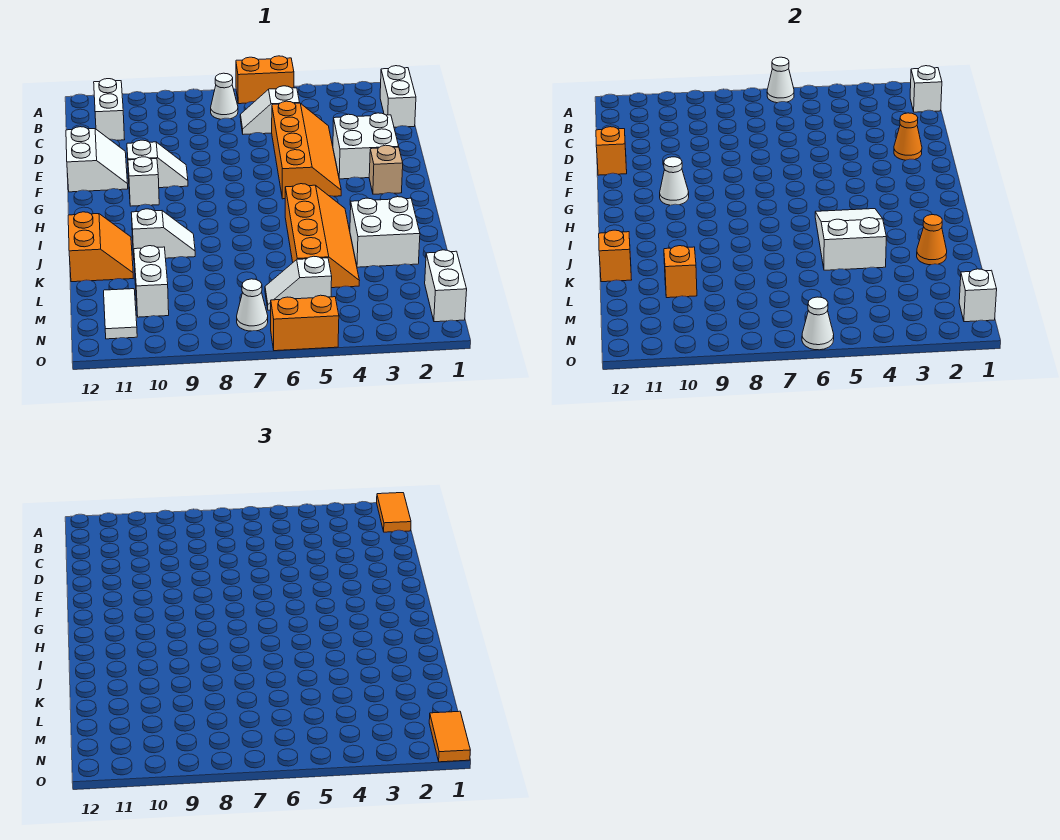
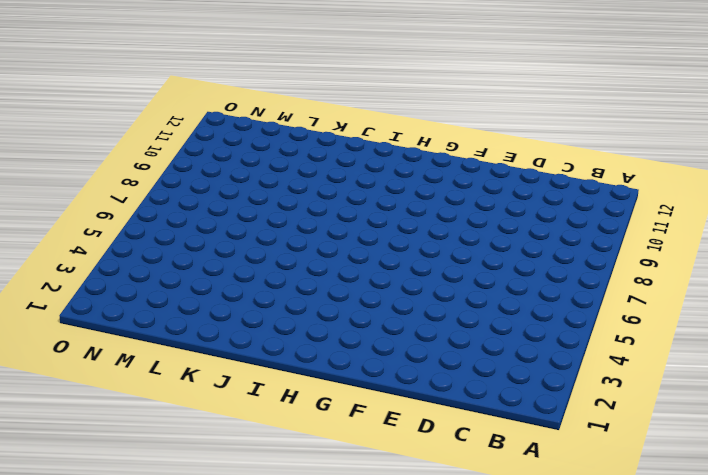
none -> orange 1x2 brick [236,56,294,104]
none -> white 1x2 brick [380,66,416,127]
none -> white 1x1 cone [211,73,238,119]
none -> white 1x2 brick [94,79,125,140]

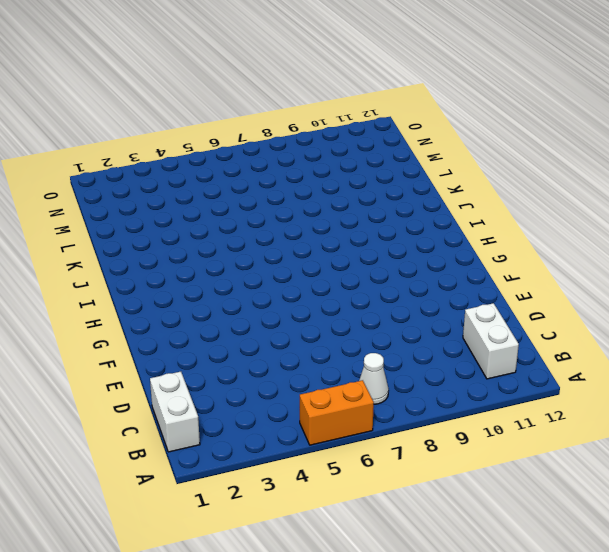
none -> white 1x2 slope [240,86,300,134]
none -> orange 2x4 slope [272,101,341,199]
none -> white 2x2 brick [333,113,399,179]
none -> white 2x2 slope [66,127,128,192]

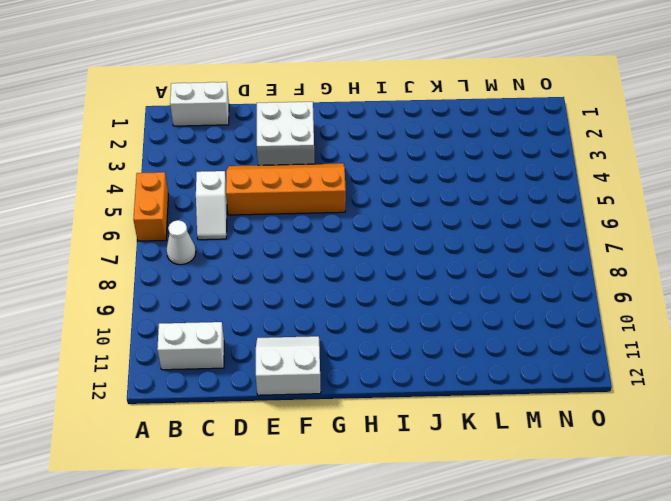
none -> white 1x2 slope [127,140,188,188]
none -> tan 1x1 brick [369,145,403,194]
none -> white 1x1 brick [128,157,159,206]
none -> orange 2x4 slope [285,184,359,288]

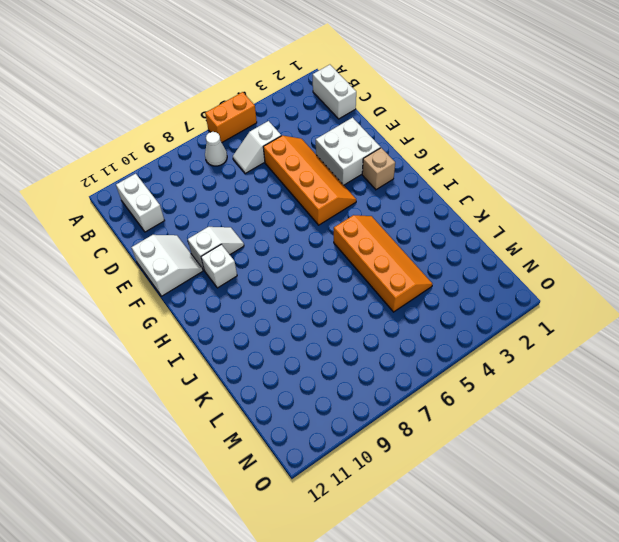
none -> white 2x2 brick [350,197,420,267]
none -> white 1x2 slope [131,209,195,258]
none -> orange 2x2 slope [68,212,133,282]
none -> white 1x2 brick [134,246,169,317]

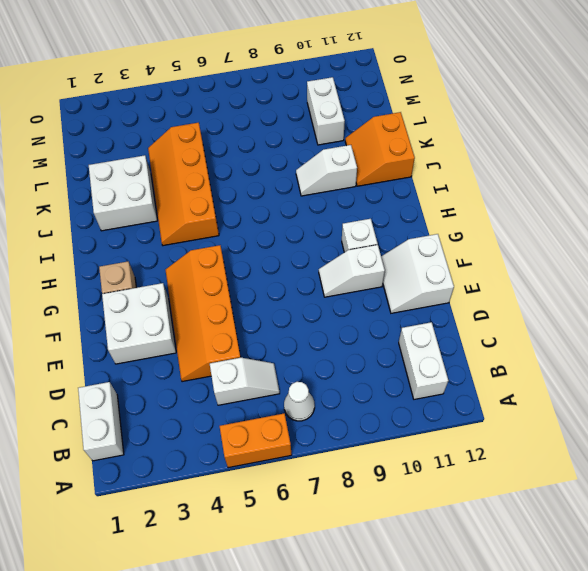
none -> white 1x2 brick [425,250,467,322]
none -> white 1x2 slope [265,256,332,310]
none -> white 1x2 tile [104,289,137,339]
none -> white 1x1 cone [237,279,268,331]

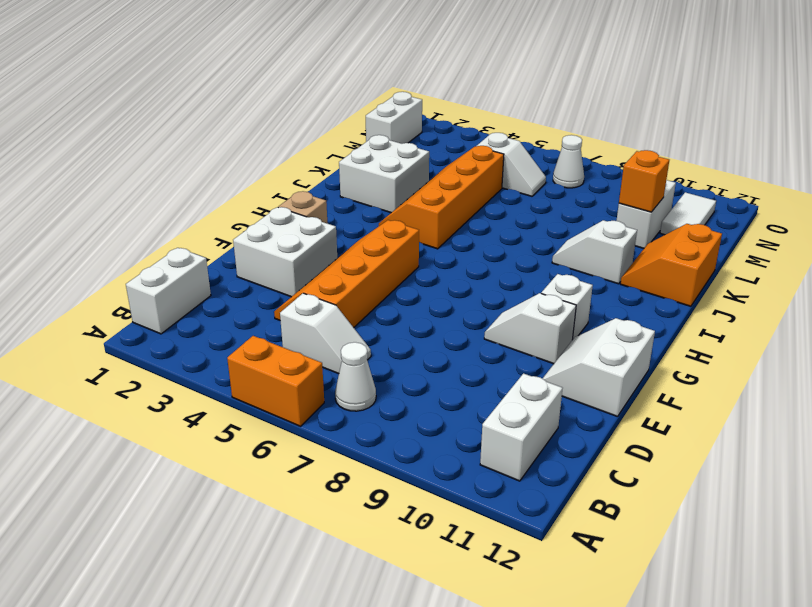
none -> orange 1x2 brick [271,295,339,351]
none -> white 1x1 cone [767,57,794,103]
none -> white 1x1 brick [910,66,942,112]
none -> orange 1x1 cone [894,113,922,160]

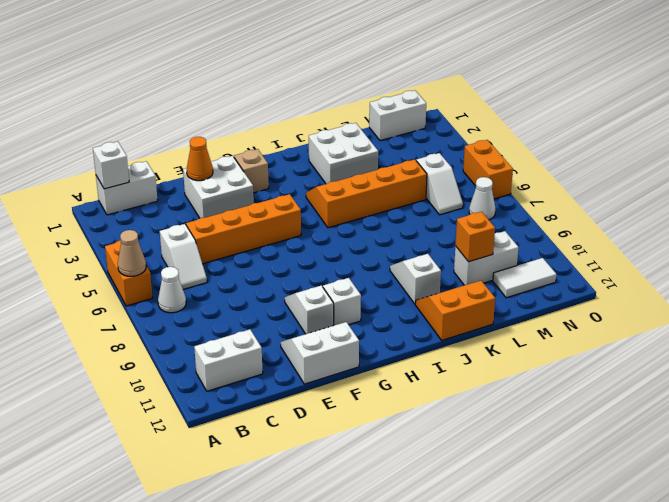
tan 1x1 cone [118,230,146,276] -> white 1x1 cone [767,57,794,103]
none -> orange 1x1 brick [596,127,627,175]
none -> white 1x1 cone [660,157,689,205]
none -> white 2x3 slope [815,209,886,270]
none -> orange 1x1 cone [917,215,947,265]

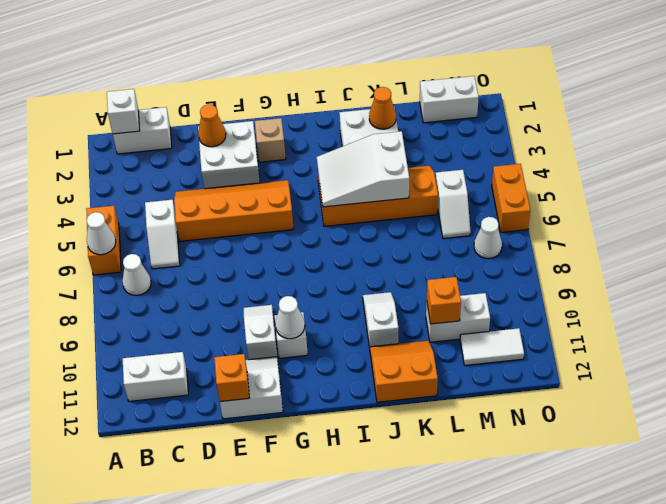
none -> orange 1x1 brick [599,230,632,282]
none -> white 1x1 brick [959,269,997,322]
none -> white 1x1 cone [802,297,834,350]
none -> orange 1x2 tile [377,493,411,532]

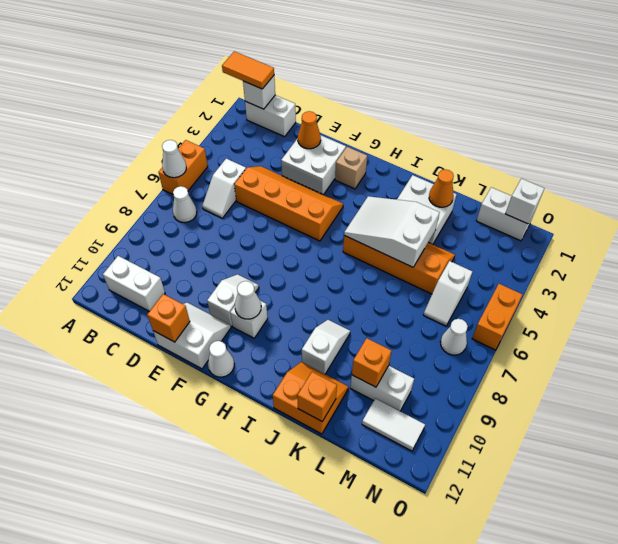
white 1x1 cone [208,341,234,377] -> white 1x1 cone moved to [802,297,834,350]
none -> orange 1x2 tile [429,711,470,762]

